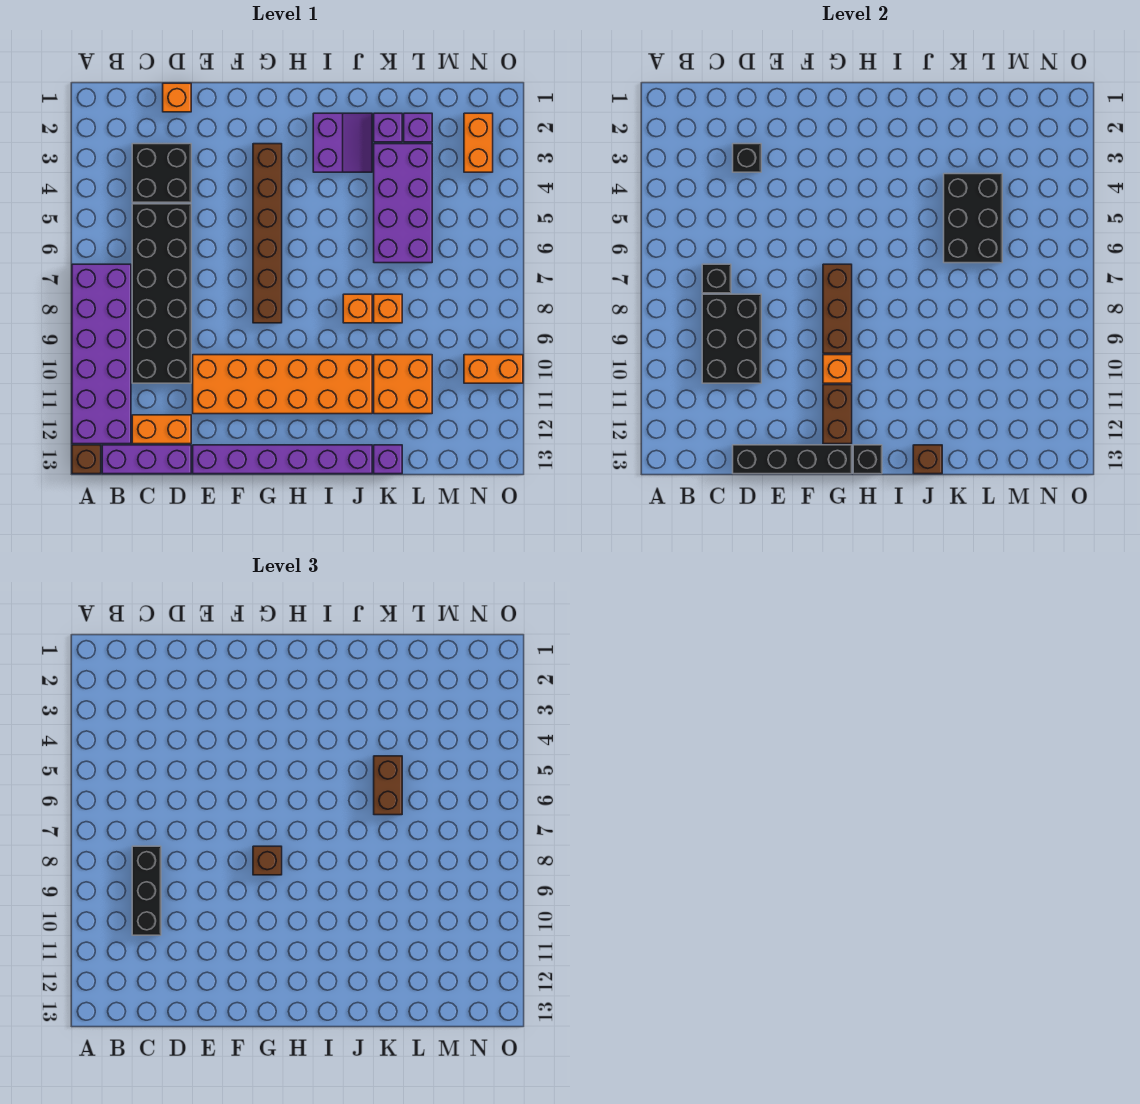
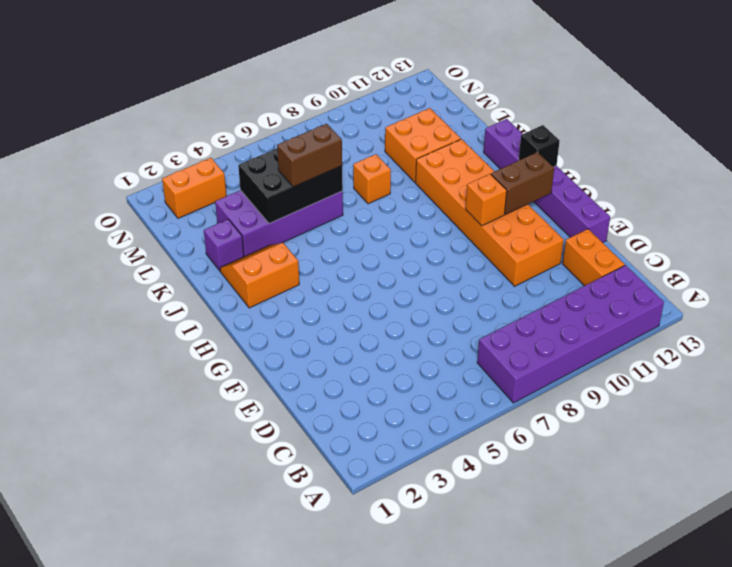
orange 2x2 slope [220,243,299,308] -> purple 2x2 slope [313,113,372,172]
none -> brown 1x1 brick [72,445,101,474]
none -> purple 1x3 brick [102,445,191,474]
none -> black 2x2 brick [132,144,191,202]
none -> black 2x6 brick [132,204,191,383]

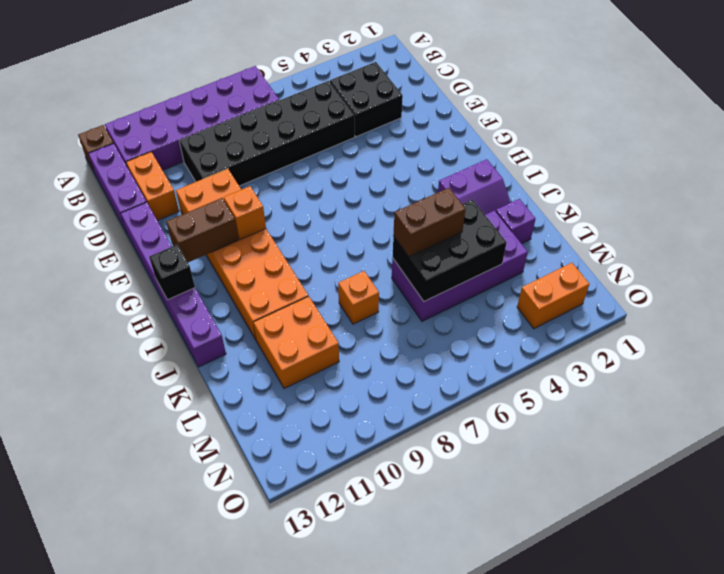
none -> orange 1x1 brick [163,83,191,112]
none -> brown 1x6 brick [253,144,282,323]
none -> orange 1x1 brick [343,294,372,323]
none -> purple 1x1 brick [374,445,402,474]

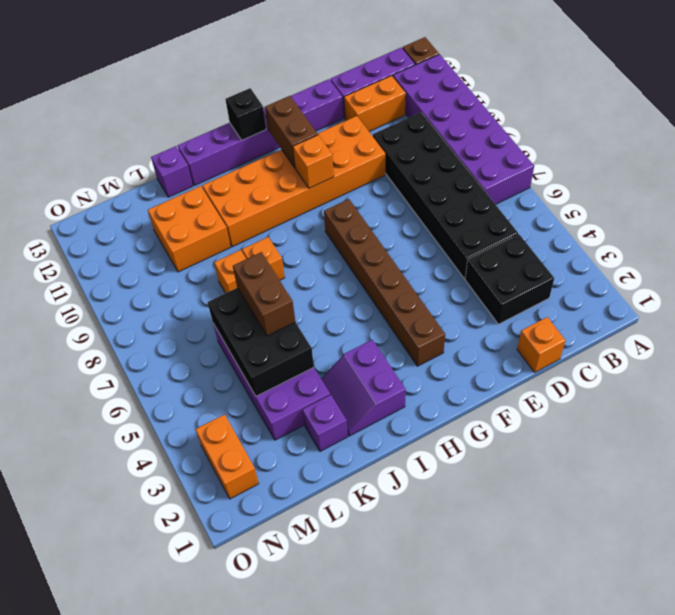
none -> purple 1x1 brick [404,113,432,142]
none -> orange 1x2 brick [464,355,523,383]
none -> black 1x1 brick [702,264,731,293]
none -> black 2x3 brick [702,294,761,383]

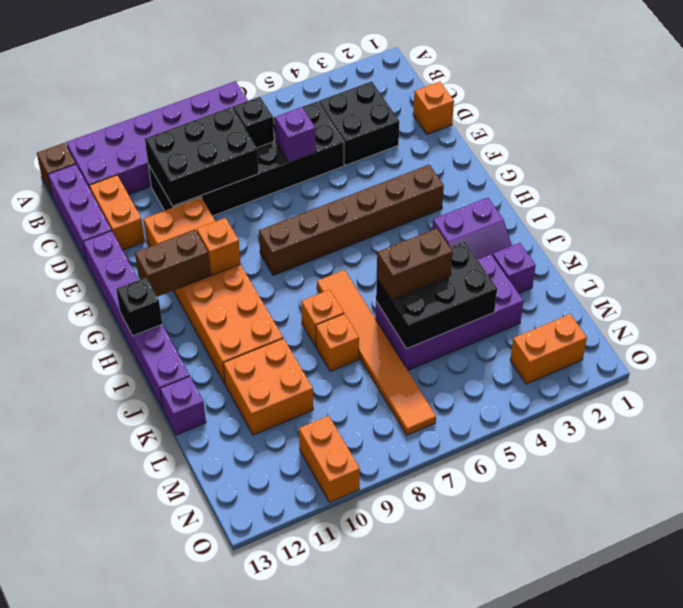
purple 1x1 brick [275,107,316,162] -> purple 1x1 brick moved to [404,113,432,142]
orange 1x6 tile [317,270,436,435] -> none
none -> black 1x1 brick [733,144,761,172]
none -> black 1x4 brick [733,445,852,474]
none -> brown 1x3 brick [823,264,852,353]
none -> brown 1x1 brick [913,445,942,474]

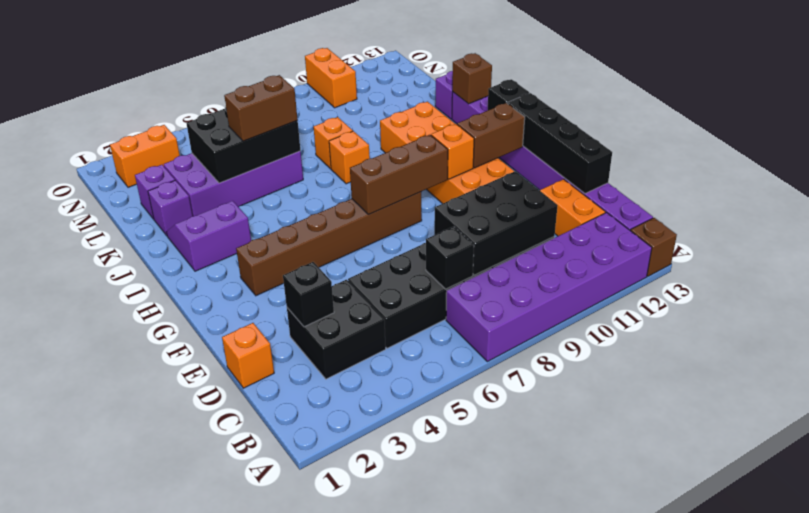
none -> orange 2x2 brick [374,355,432,414]
none -> black 1x3 brick [132,846,161,935]
none -> brown 1x1 brick [253,846,282,875]

